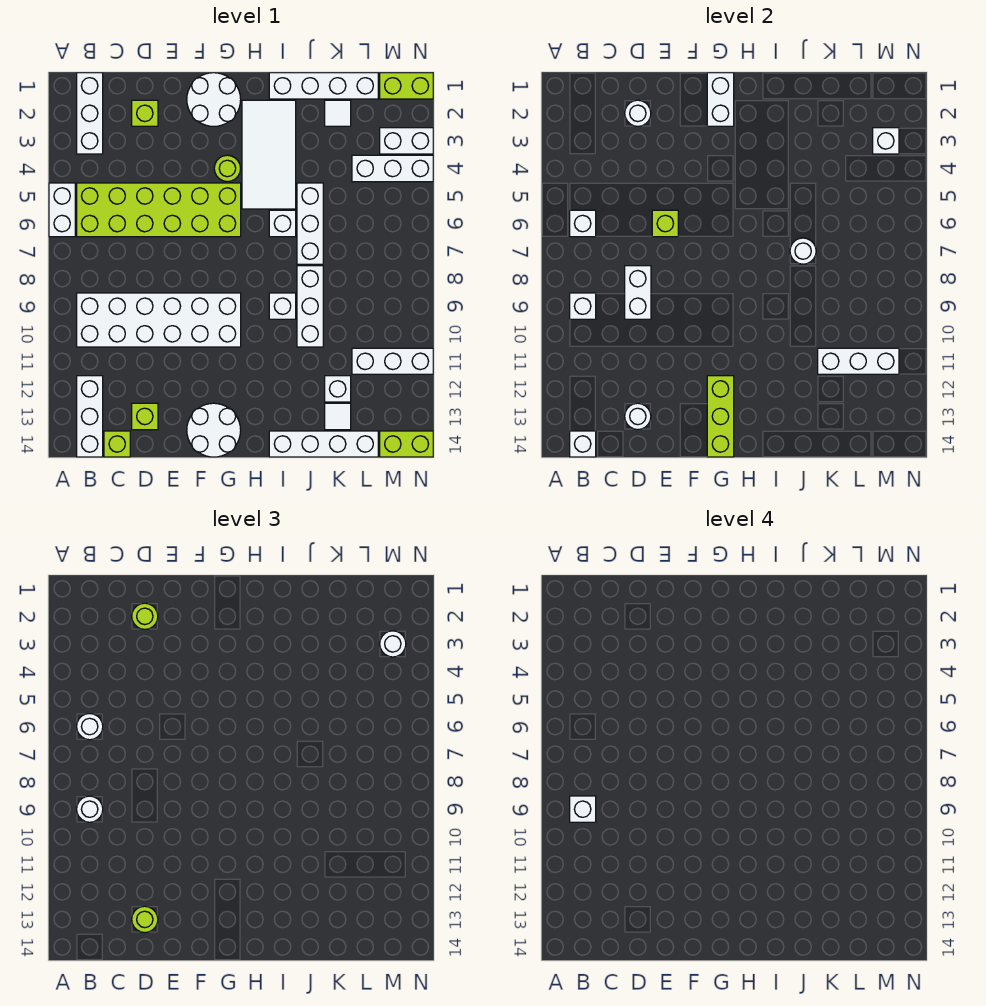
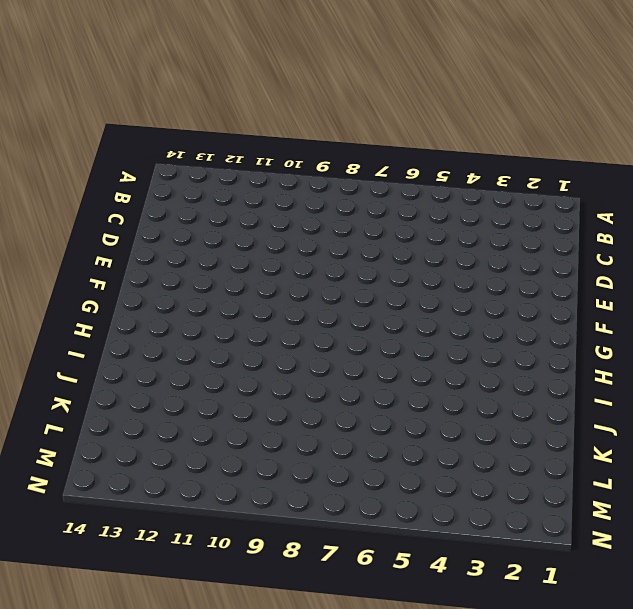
none -> white 1x2 brick [49,183,75,237]
none -> white 1x3 brick [77,73,103,154]
none -> lime 2x6 brick [77,183,241,237]
none -> white 2x6 brick [77,293,241,347]

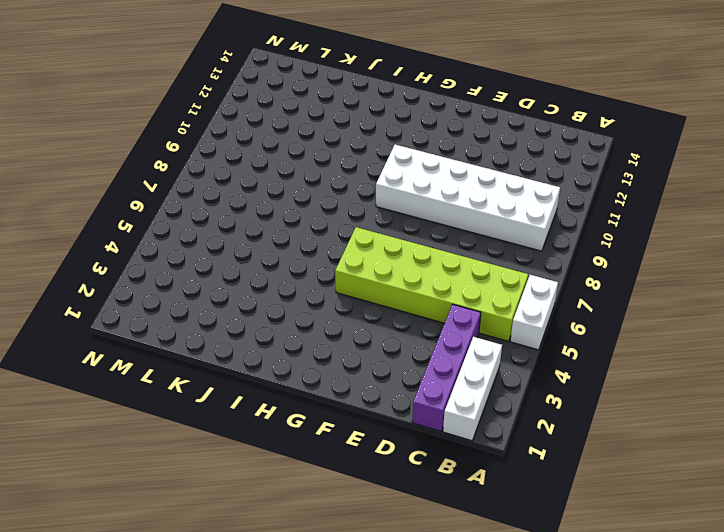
purple 1x4 brick [412,304,481,431] -> none
none -> white 1x3 brick [77,376,103,457]
none -> lime 1x1 brick [104,431,130,457]
none -> lime 1x1 brick [132,100,158,126]
none -> lime 1x1 brick [132,403,158,430]

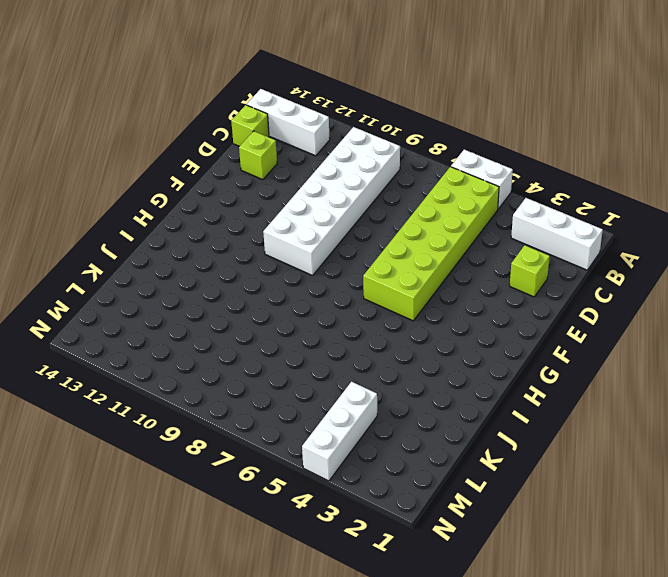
none -> white 2x2 round brick [187,73,241,126]
none -> white 2x2 round brick [187,403,241,457]
none -> lime 1x1 round brick [214,155,241,182]
none -> white 2x4 tile [242,100,296,209]

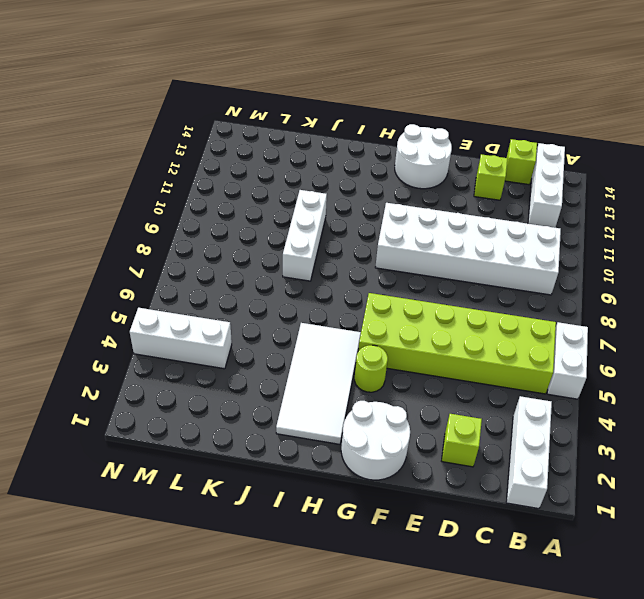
none -> white 1x4 brick [269,73,378,99]
none -> white 1x1 brick [269,210,296,237]
none -> white 1x1 brick [269,293,296,319]
none -> white 1x4 brick [269,431,378,457]

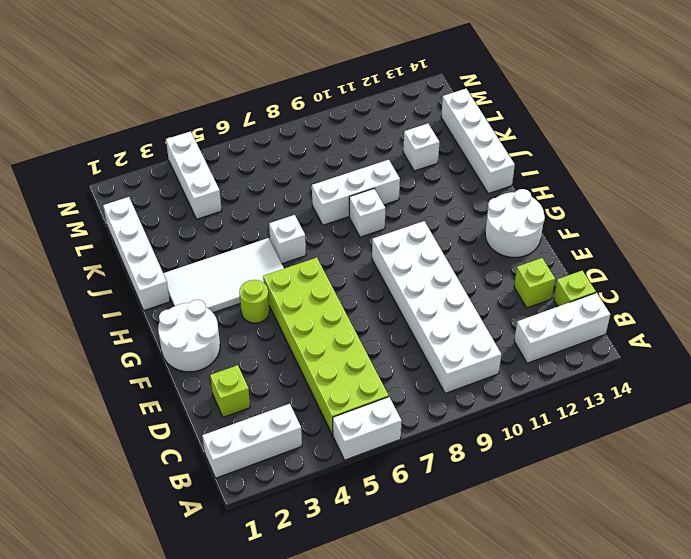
none -> white 1x3 brick [297,183,323,264]
none -> white 1x1 tile [325,100,351,126]
none -> white 1x1 tile [325,403,351,430]
none -> white 1x3 brick [352,348,433,374]

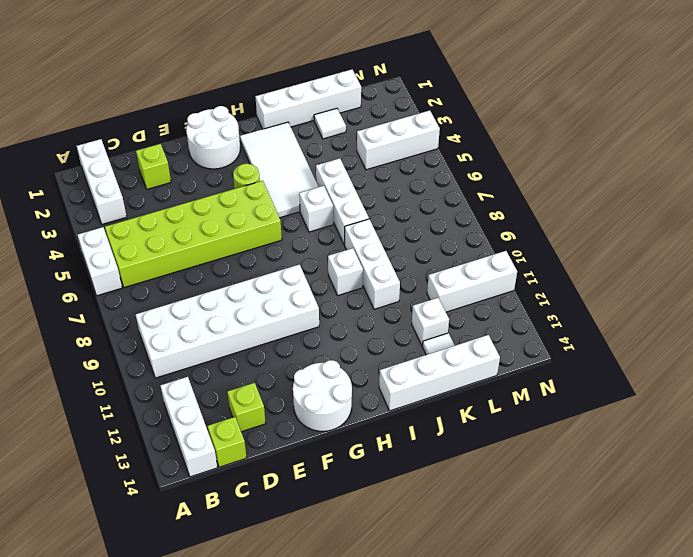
none -> lime 1x2 brick [380,73,433,99]
none -> white 1x2 brick [380,128,433,154]
none -> lime 1x2 brick [380,431,433,457]
none -> white 1x1 brick [570,210,596,237]

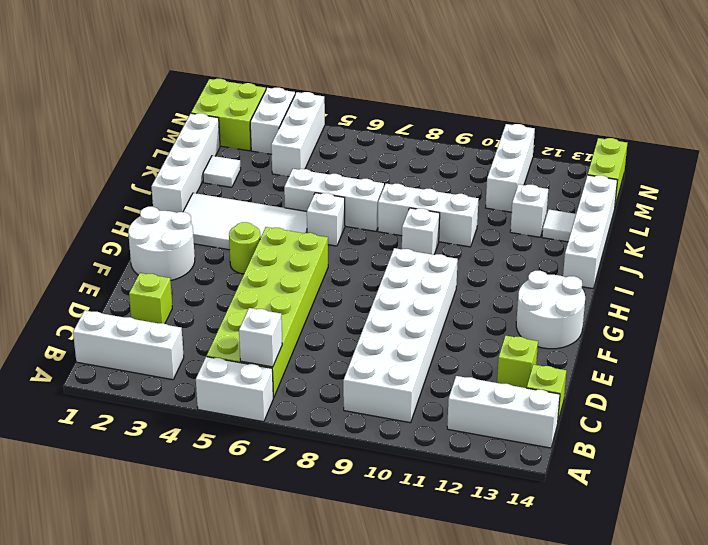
lime 2x2 brick [191,79,266,151] -> lime 1x2 brick [380,73,433,99]
none -> white 1x1 brick [570,293,596,319]
none -> white 1x1 brick [570,431,596,457]
none -> white 1x1 round brick [625,100,651,126]
none -> white 1x2 brick [625,266,651,319]

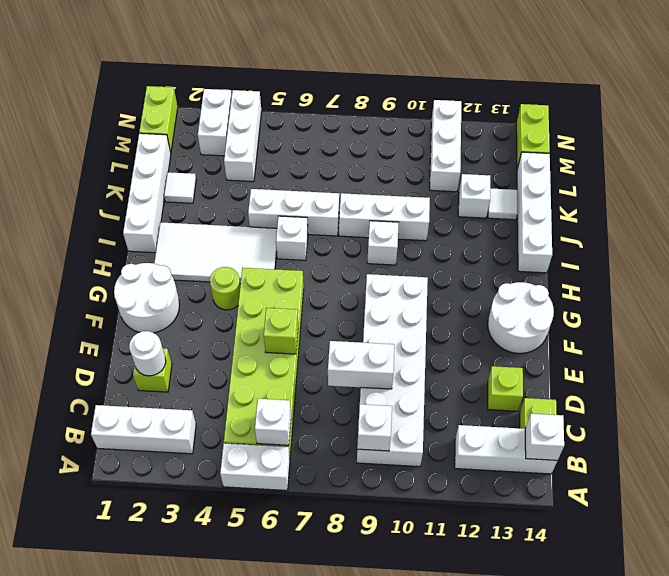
none -> white 1x1 round brick [625,403,651,430]
none -> white 1x2 brick [707,73,734,126]
none -> lime 1x3 brick [707,376,734,457]
none -> white 1x1 round brick [790,238,816,264]

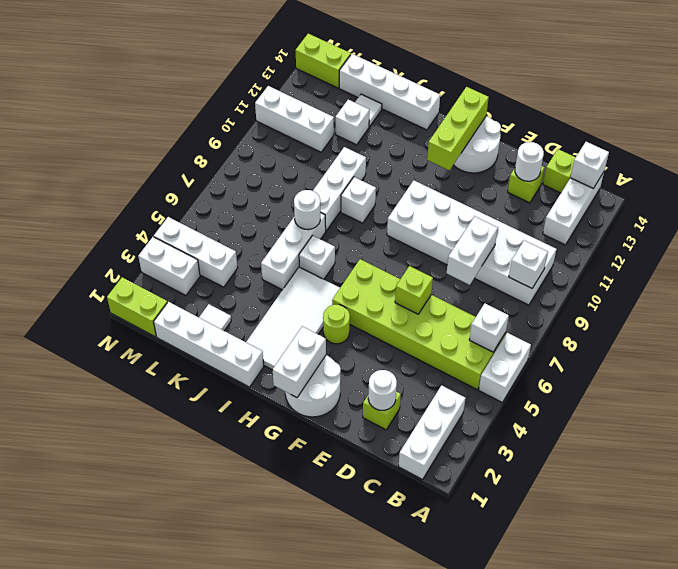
none -> white 1x3 brick [818,348,899,374]
none -> white 1x1 brick [873,128,899,154]
none -> white 1x1 round brick [77,714,103,740]
none -> white 1x1 round brick [77,796,103,822]

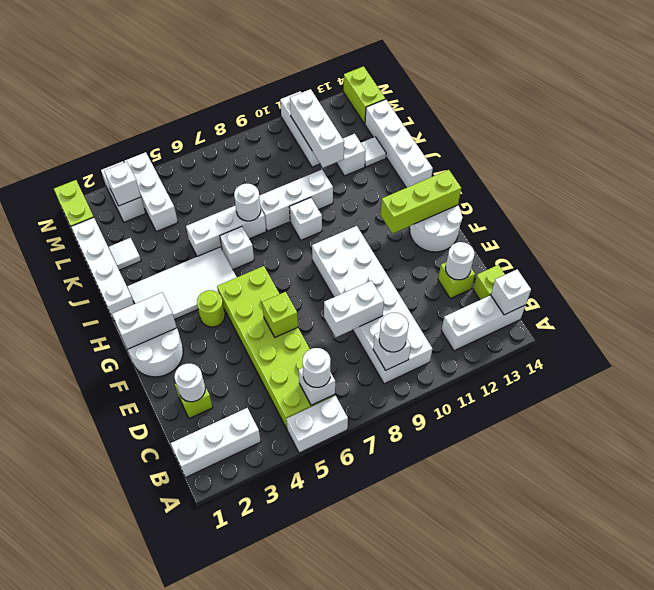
none -> lime 1x1 round brick [132,603,158,629]
none -> lime 1x1 round brick [132,906,158,933]
none -> white 1x1 round brick [380,631,406,657]
none -> white 1x1 brick [570,796,596,822]

